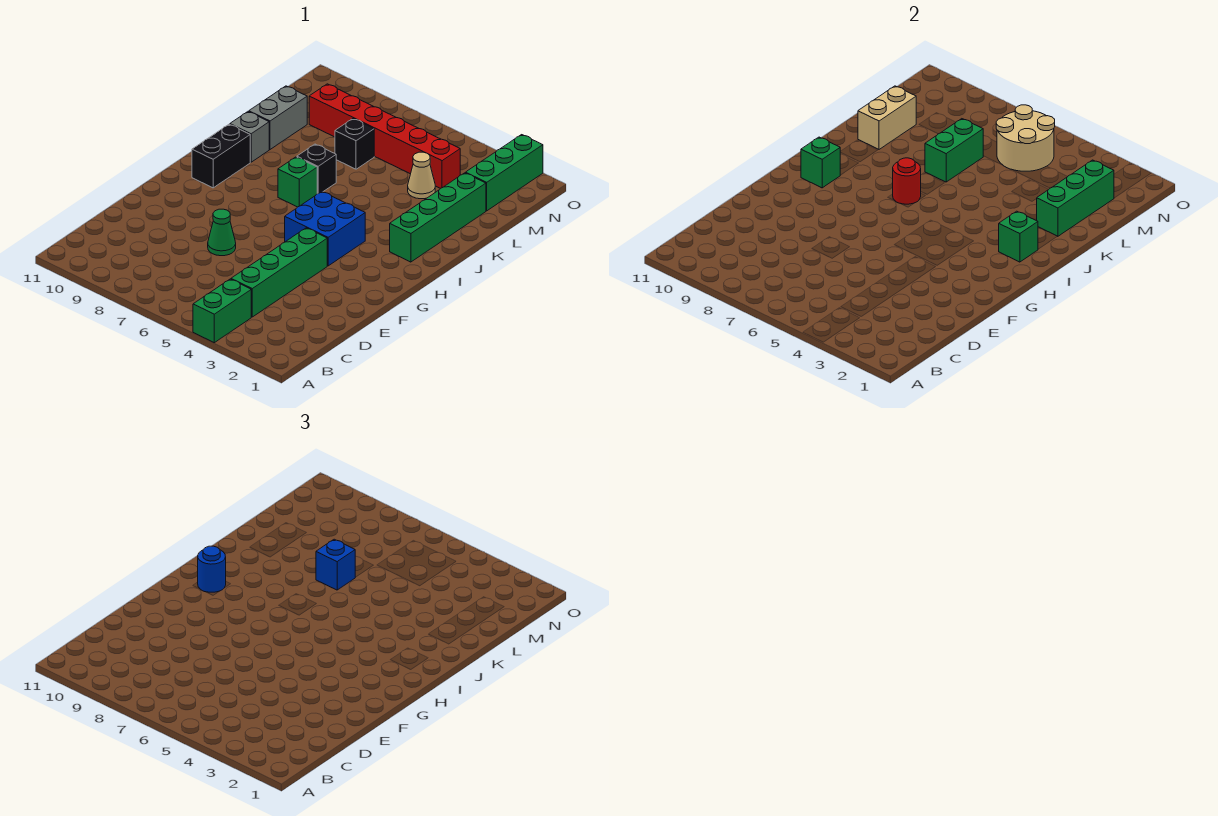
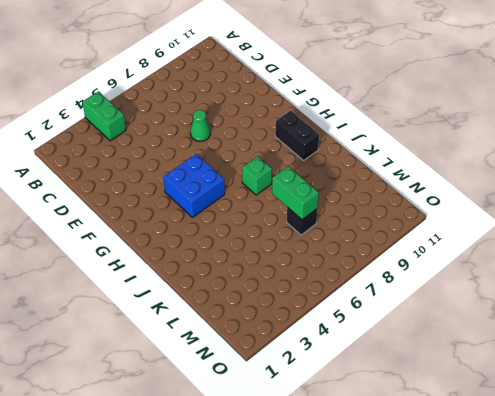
none -> green 1x4 brick [231,228,327,317]
none -> green 1x4 brick [390,173,486,262]
none -> black 1x1 brick [297,144,336,194]

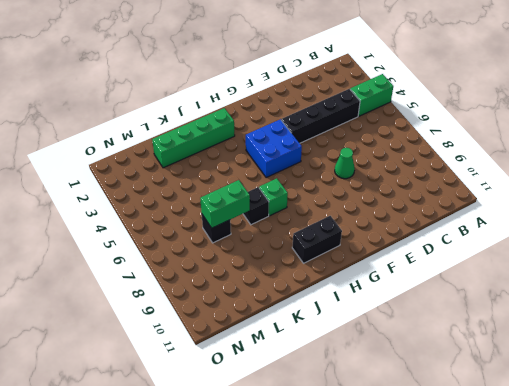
black 1x4 brick [281,89,360,143] -> green 1x4 brick [231,228,327,317]
none -> grey 1x1 brick [230,112,269,162]
none -> grey 1x2 brick [249,86,307,149]
none -> tan 1x1 cone [408,152,435,199]

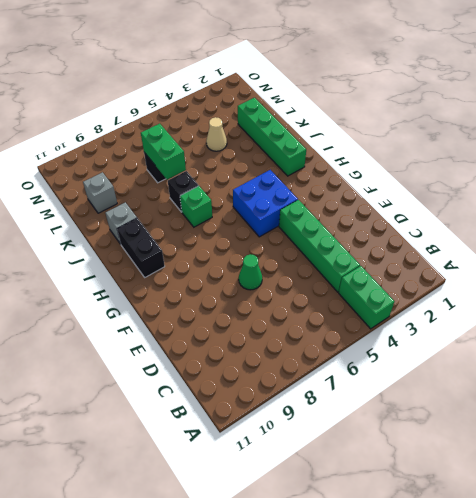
grey 1x1 brick [83,172,117,213] -> grey 1x2 brick [249,86,307,149]
none -> green 1x3 brick [466,135,543,211]
none -> red 1x6 brick [309,84,460,188]
none -> green 1x1 brick [801,137,841,188]

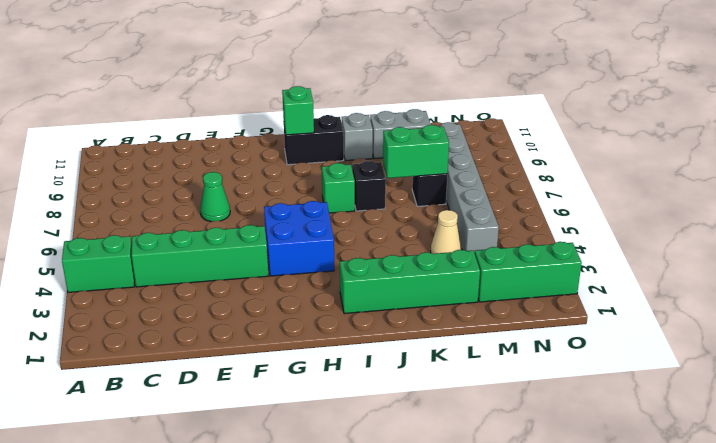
grey 1x6 brick [438,122,499,253] -> red 1x6 brick [309,84,460,188]
none -> green 1x1 brick [999,211,1038,262]
none -> red 1x1 round brick [893,158,921,204]
none -> green 1x3 brick [1037,160,1114,236]

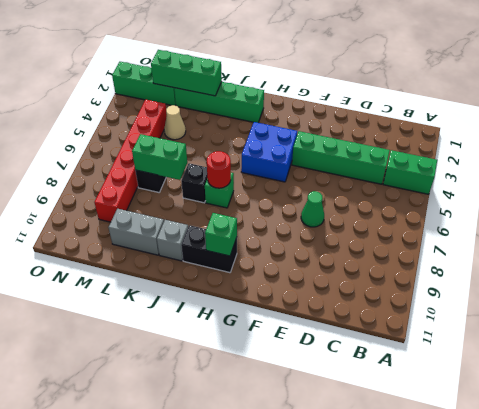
none -> green 1x1 brick [999,211,1038,262]
none -> tan 1x2 brick [858,86,916,149]
none -> tan 2x2 round brick [996,105,1055,171]

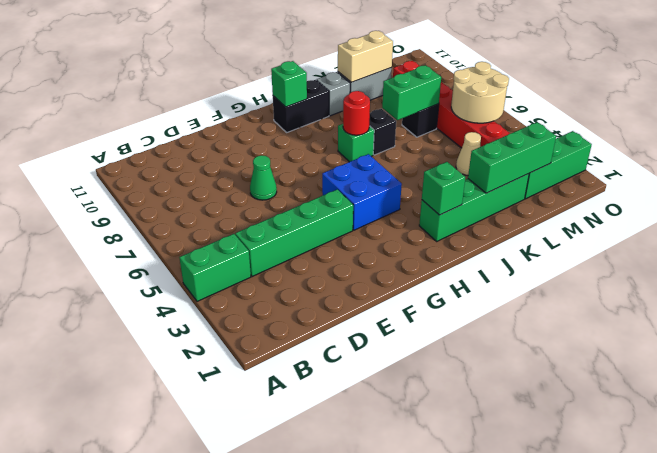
none -> blue 1x1 round brick [198,546,226,592]
none -> blue 1x1 brick [316,539,355,590]

